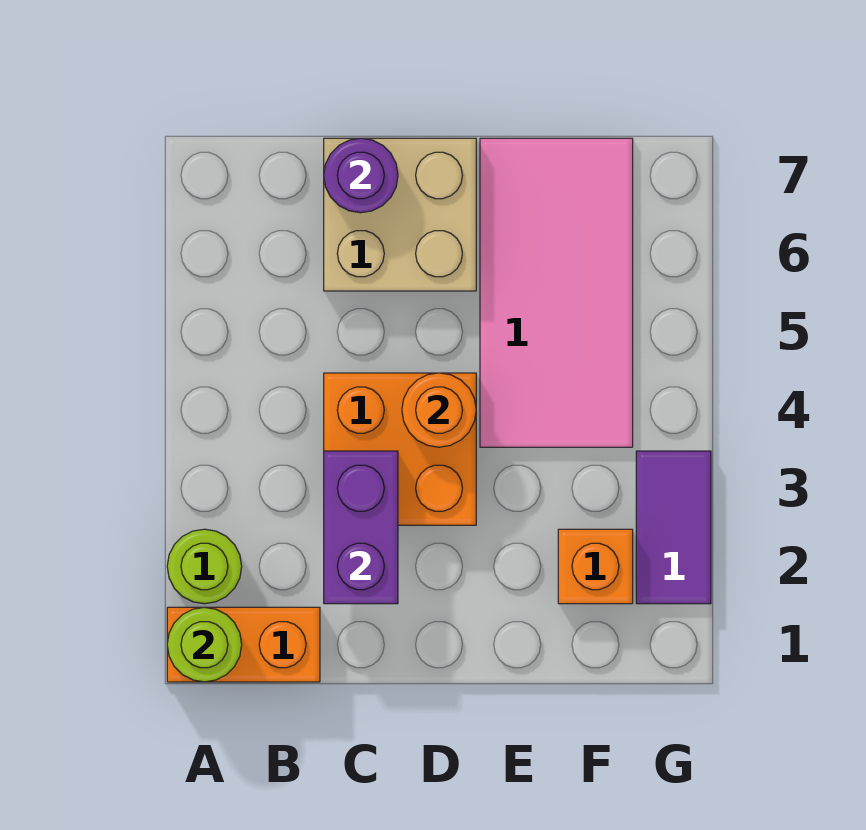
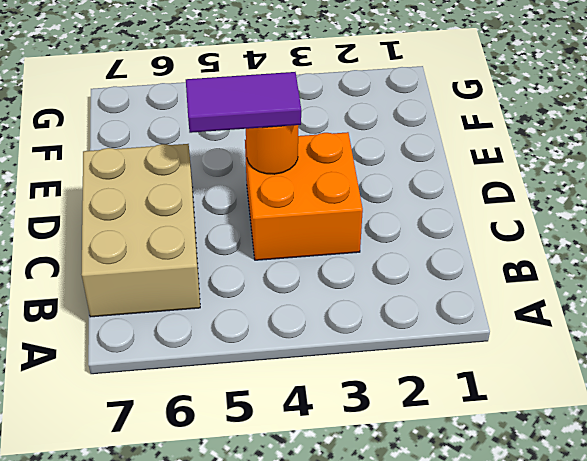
tan 2x3 brick [81,144,200,317] -> tan 2x2 brick [324,138,476,291]
purple 1x2 tile [186,72,301,133] -> purple 1x2 tile moved to [636,451,711,604]
none -> orange 1x2 brick [167,607,320,682]
none -> lime 1x1 round brick [167,529,242,604]

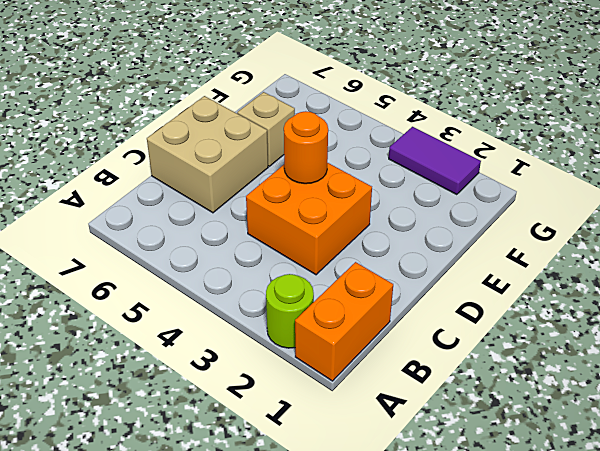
tan 1x1 brick [237,92,295,166] -> pink 2x4 tile [480,138,633,447]
none -> orange 1x1 brick [558,529,633,604]
none -> lime 1x1 round brick [167,607,242,682]

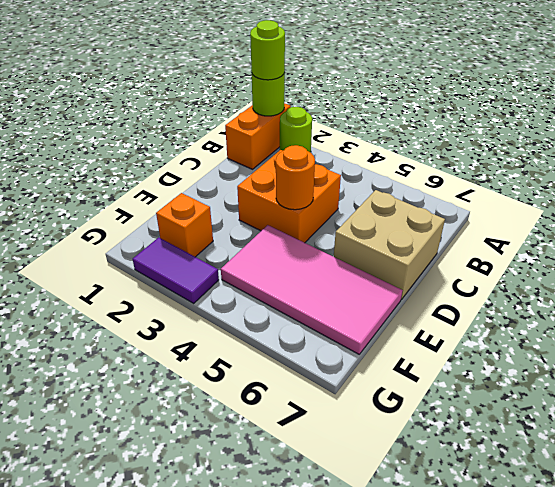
lime 1x1 round brick [250,20,285,80] -> none
none -> purple 1x2 brick [324,451,398,604]
none -> purple 1x1 round brick [324,138,398,213]

